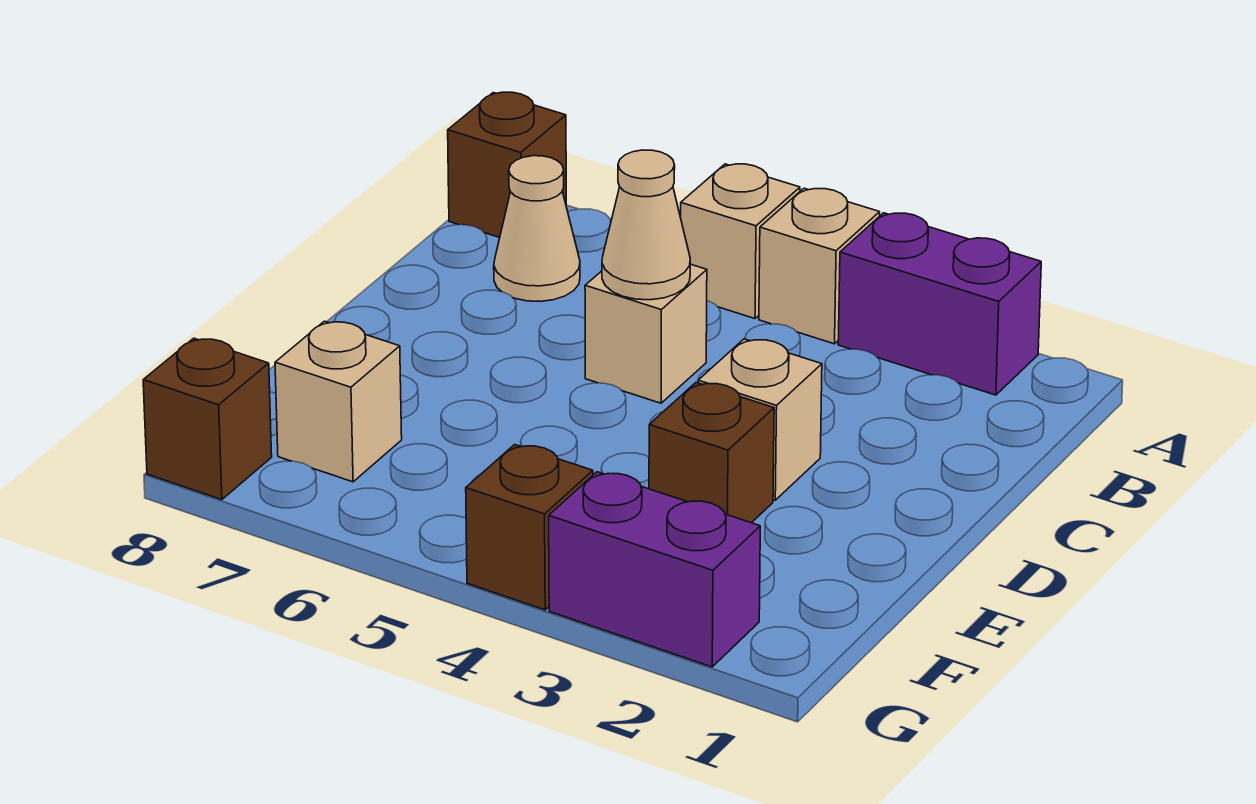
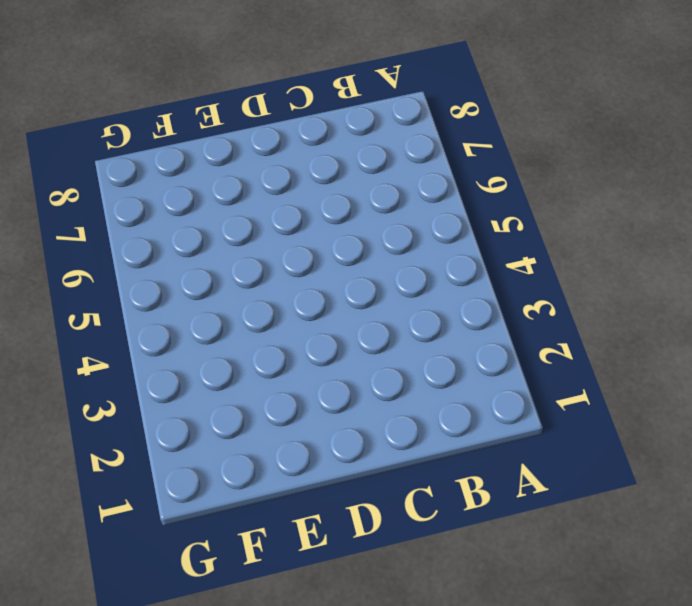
none -> purple 1x2 brick [838,213,1041,395]
none -> tan 1x1 brick [759,188,880,344]
none -> tan 1x1 brick [681,164,800,319]

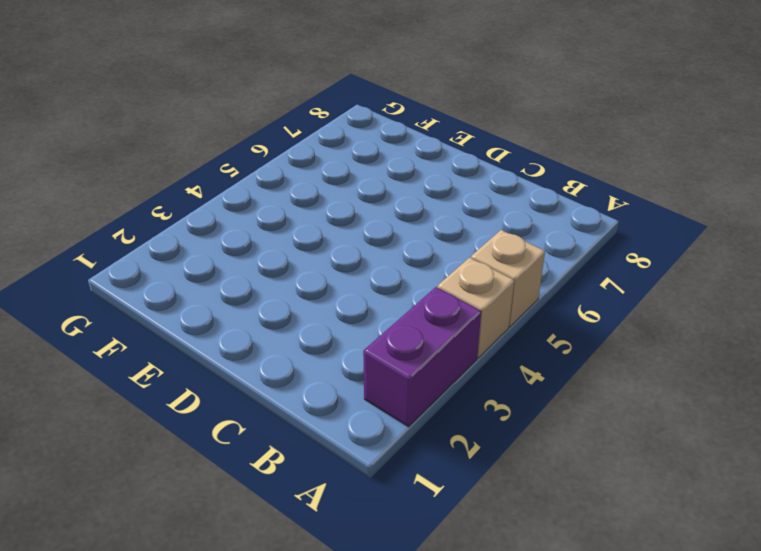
none -> brown 1x1 brick [448,92,566,238]
none -> tan 1x1 cone [494,156,580,301]
none -> tan 1x1 brick [585,264,707,403]

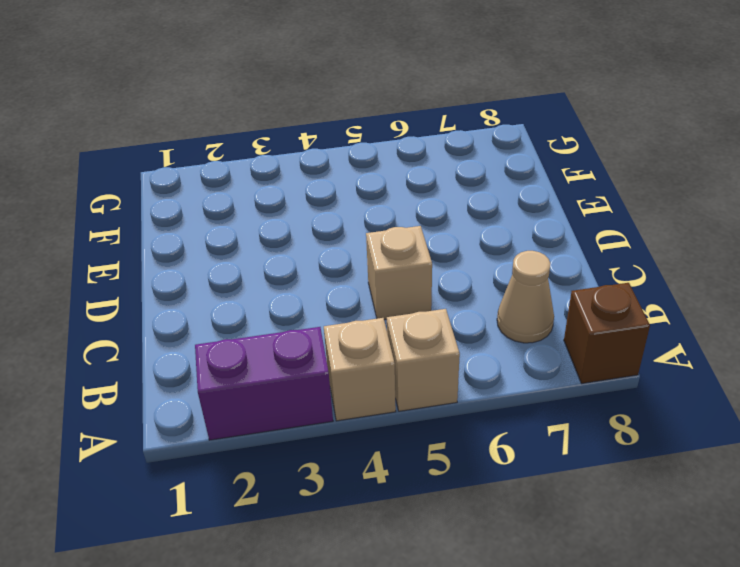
none -> tan 1x1 brick [698,339,822,500]
none -> brown 1x1 brick [649,383,774,523]
none -> tan 1x1 brick [275,321,402,482]

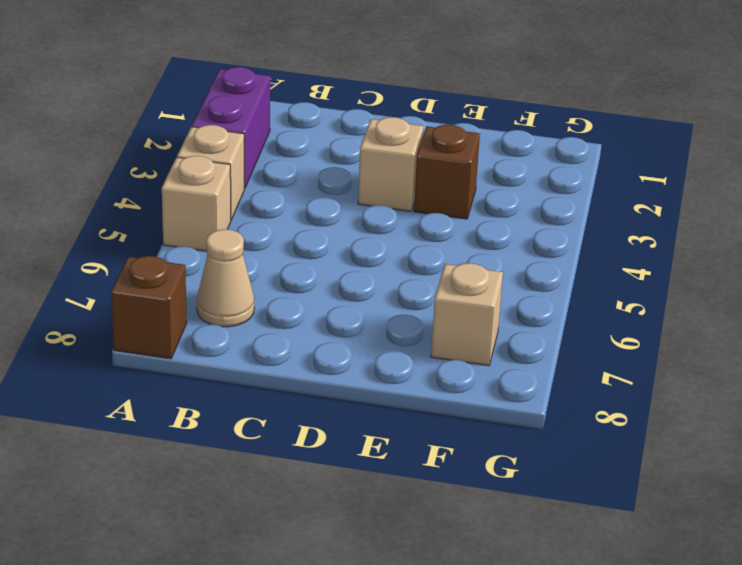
none -> tan 1x1 brick [585,264,707,403]
none -> purple 1x2 brick [549,472,760,667]
none -> brown 1x1 brick [466,445,593,610]

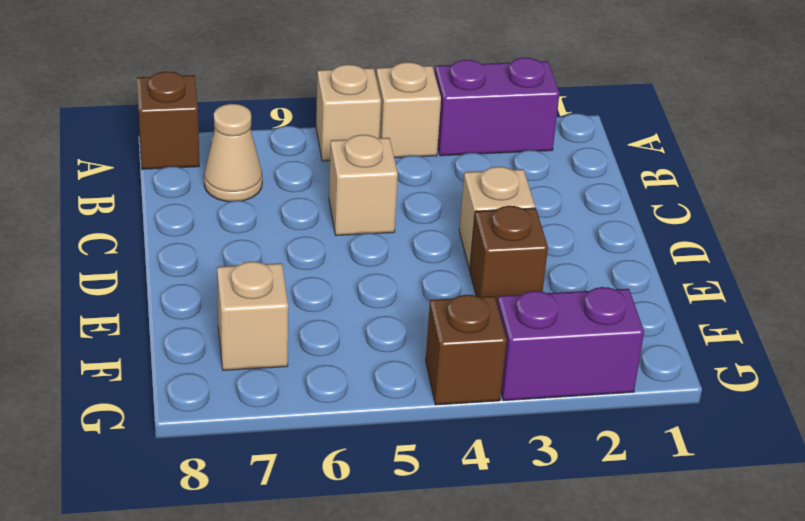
none -> brown 1x1 brick [143,338,272,500]
none -> tan 1x1 cone [602,150,690,300]

